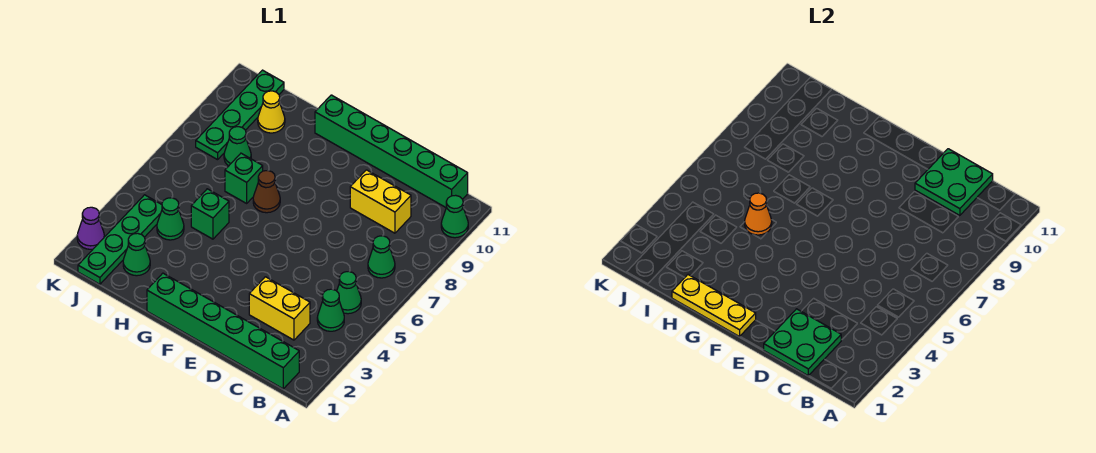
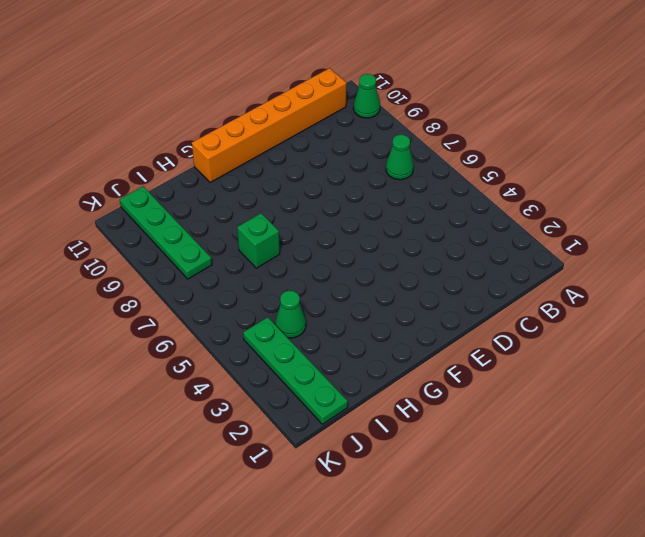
orange 1x6 brick [192,68,347,182] -> green 1x6 brick [315,95,468,207]
none -> green 1x6 brick [147,273,299,389]
none -> green 1x1 cone [317,289,344,331]
none -> green 1x1 cone [337,271,361,314]

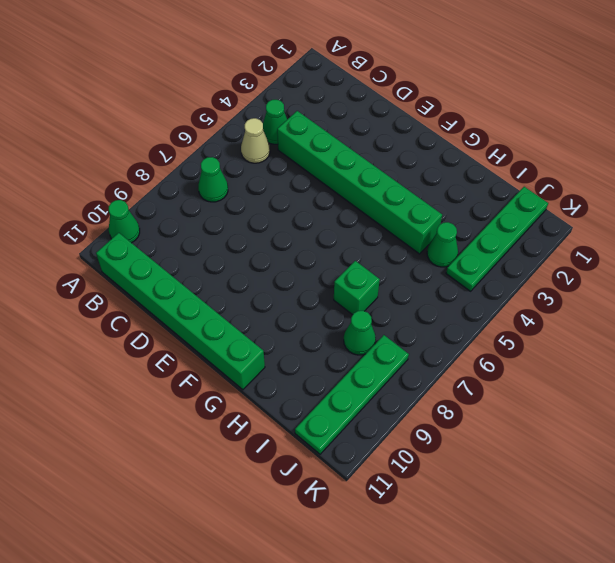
tan 1x1 cone [241,118,270,163] -> green 1x1 cone [337,271,361,314]
green 1x6 brick [277,111,442,254] -> green 1x6 brick moved to [147,273,299,389]
none -> yellow 1x2 brick [249,277,310,340]
none -> yellow 1x2 brick [350,170,411,233]
none -> brown 1x1 cone [253,171,280,213]

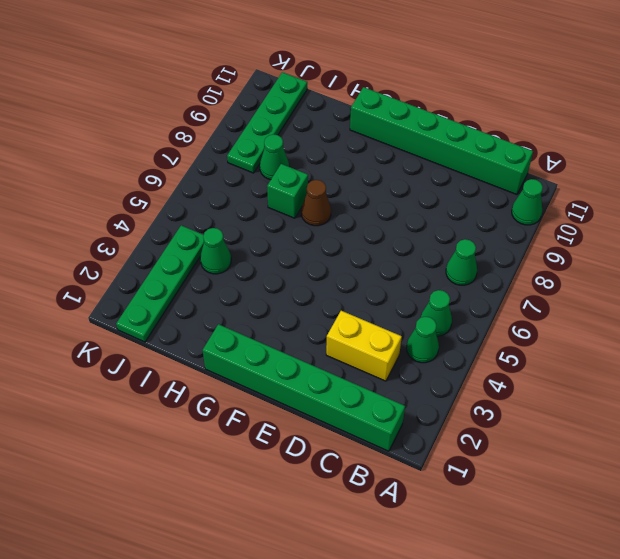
none -> yellow 1x2 brick [350,170,411,233]
none -> green 1x1 brick [191,189,229,239]
none -> green 1x1 cone [123,233,150,276]

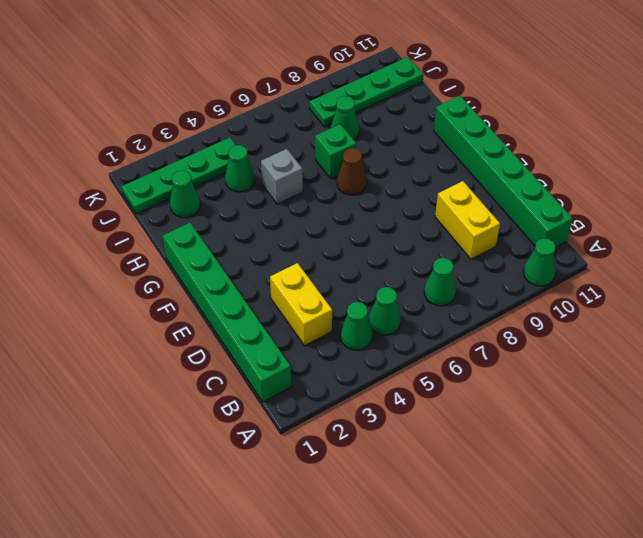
grey 1x1 brick [261,149,303,204] -> green 1x1 brick [191,189,229,239]
none -> yellow 1x1 cone [258,91,285,133]
none -> purple 1x1 cone [77,207,104,249]
none -> green 2x2 plate [764,309,841,376]

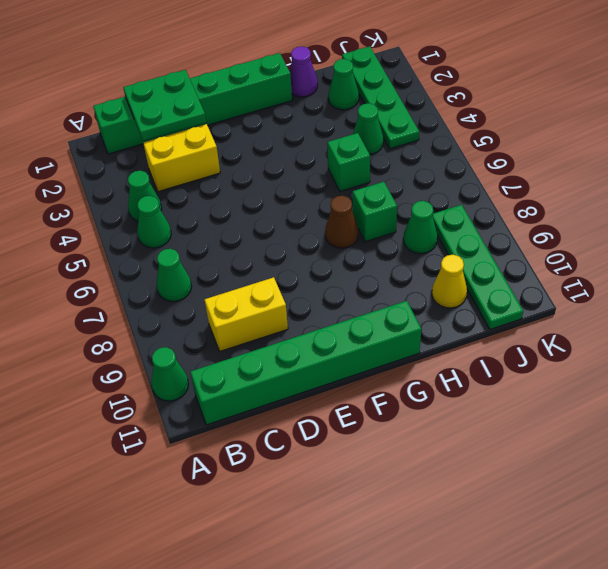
purple 1x1 cone [290,47,318,97] -> purple 1x1 cone moved to [77,207,104,249]
none -> green 2x2 plate [915,149,993,215]
none -> yellow 1x3 plate [672,275,756,337]
none -> orange 1x1 cone [745,193,772,235]

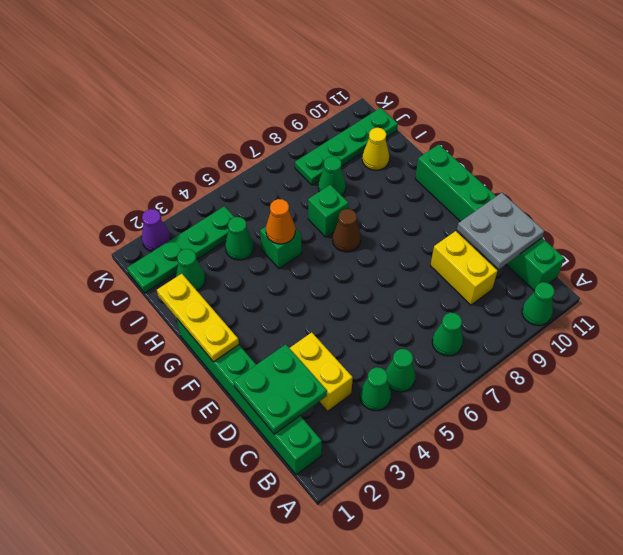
grey 2x2 plate [457,193,544,269] -> green 2x2 plate [915,149,993,215]

